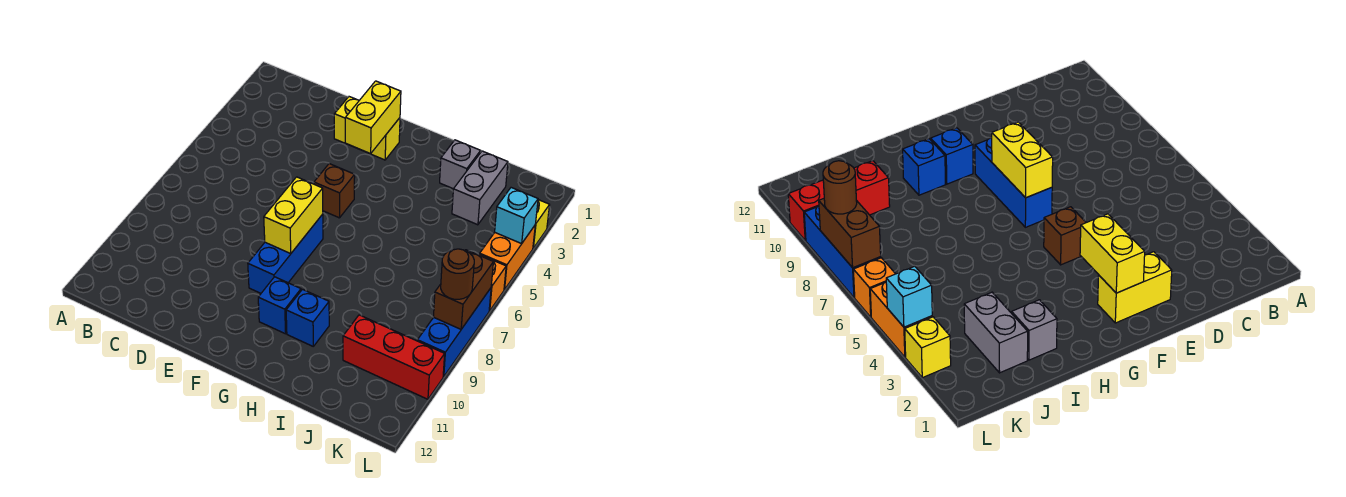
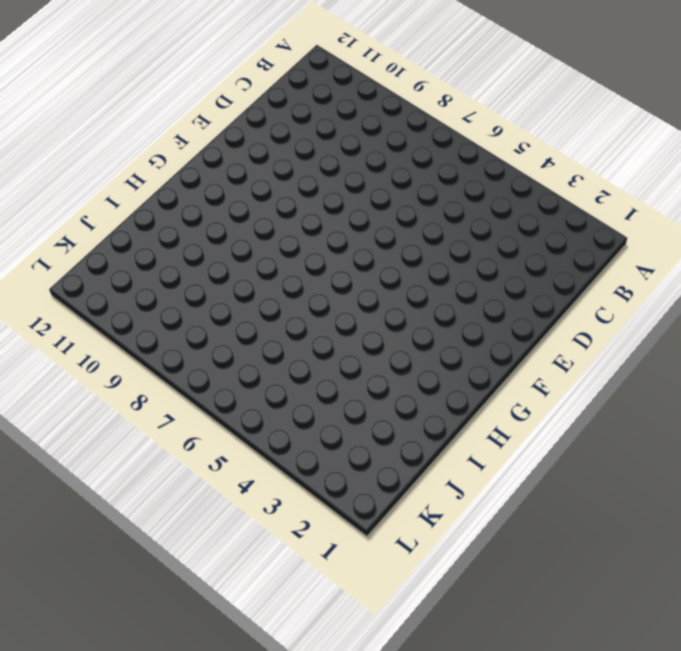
none -> yellow 1x2 brick [334,97,400,160]
none -> brown 1x1 brick [314,164,355,218]
none -> blue 1x3 brick [248,214,323,293]

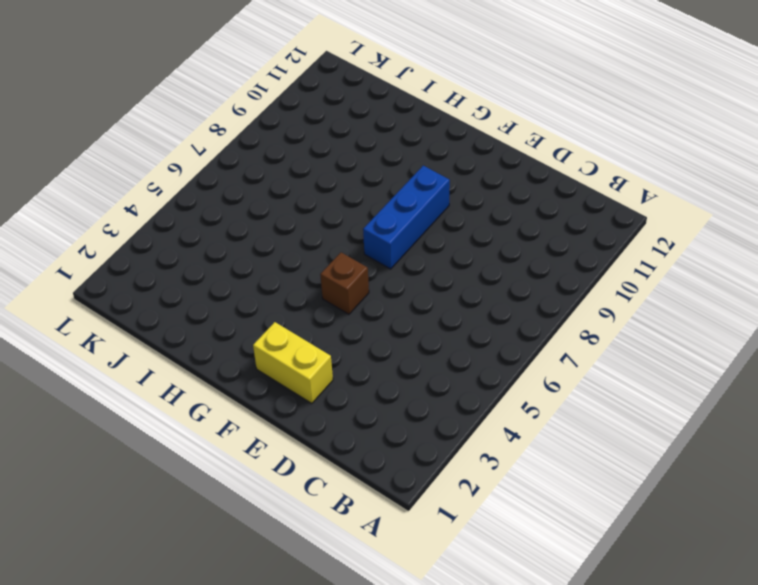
none -> blue 1x1 brick [258,277,301,334]
none -> blue 1x1 brick [286,289,329,346]
none -> grey 1x1 brick [440,140,481,189]

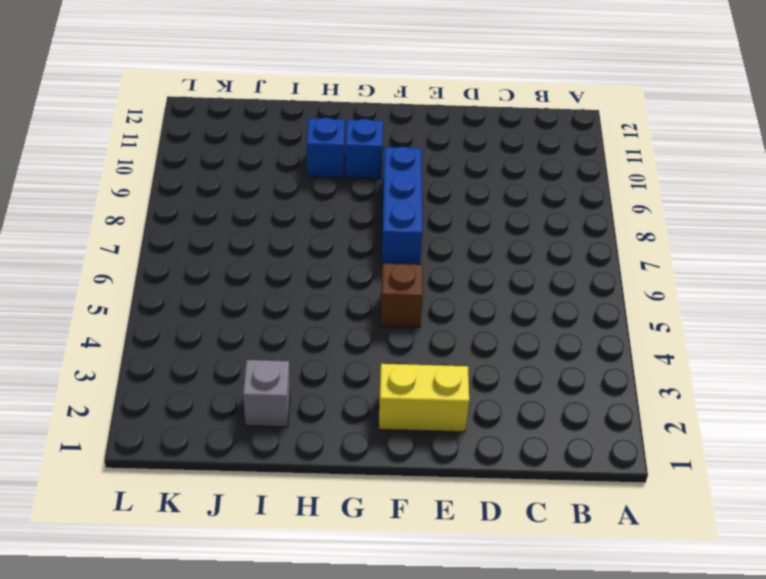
none -> grey 1x2 brick [452,151,508,225]
none -> red 1x3 brick [343,315,445,399]
none -> yellow 1x1 brick [533,200,549,248]

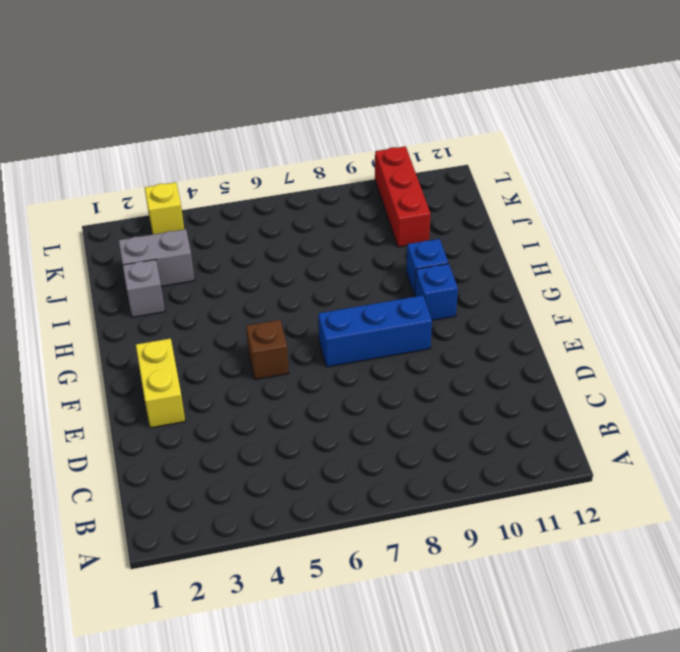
none -> orange 1x2 brick [480,226,535,290]
none -> orange 1x1 brick [479,254,506,311]
none -> blue 1x3 brick [417,288,491,377]

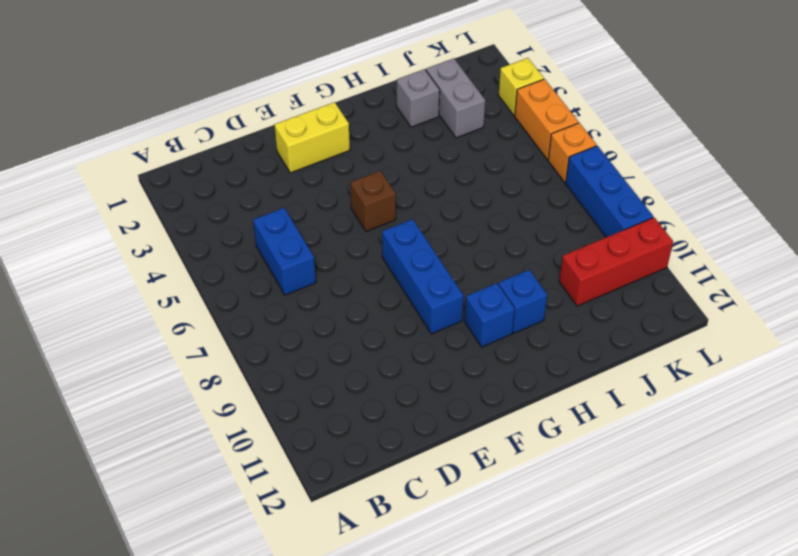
blue 1x2 brick [253,208,316,295] -> none
none -> yellow 1x2 brick [345,81,401,154]
none -> yellow 1x2 brick [264,177,323,253]
none -> cyan 1x1 brick [495,188,538,244]

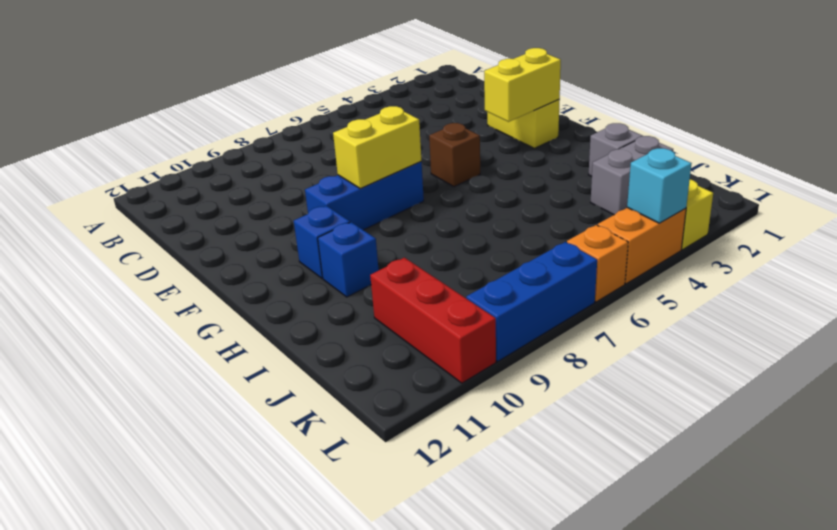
none -> brown 1x2 brick [434,250,493,329]
none -> brown 1x1 round brick [441,249,474,299]

